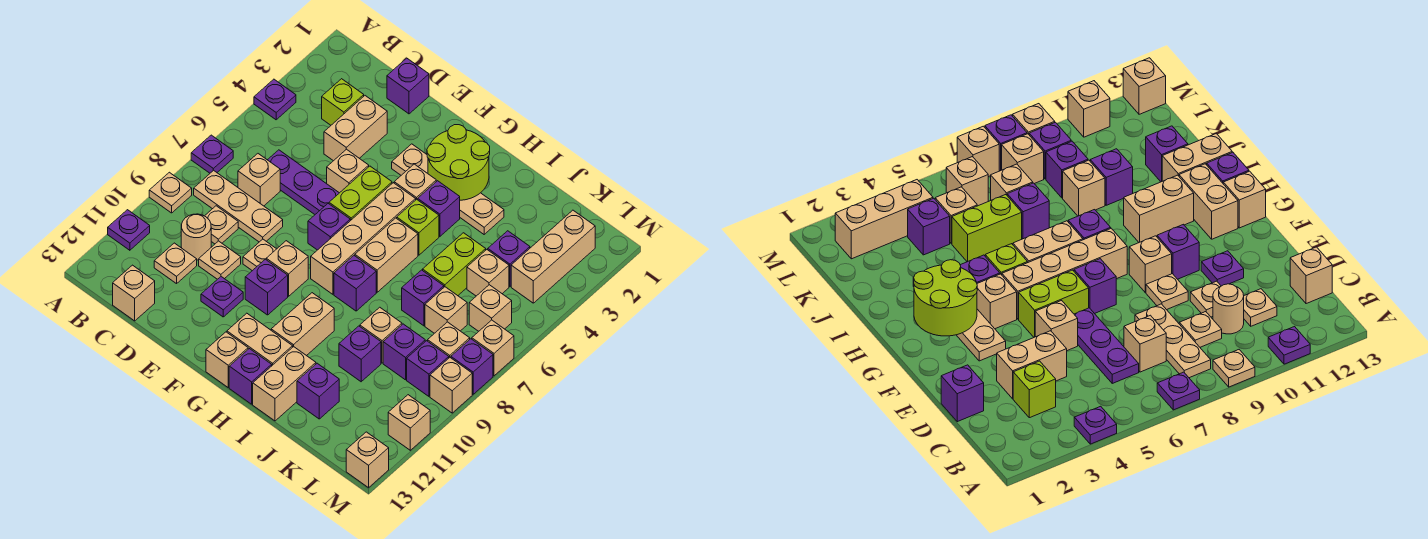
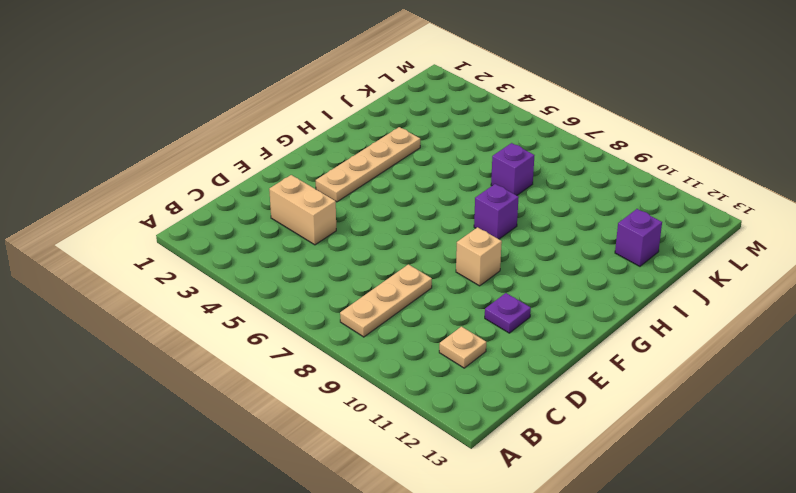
none -> purple 1x1 plate [254,79,296,120]
none -> purple 1x1 plate [191,135,233,173]
none -> tan 1x1 plate [149,172,192,213]
none -> purple 1x1 plate [108,210,150,250]

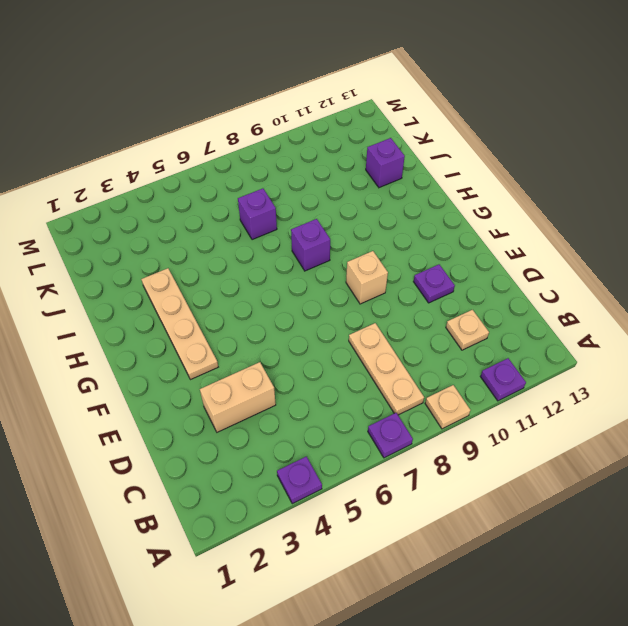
none -> lime 1x1 brick [322,79,364,125]
none -> purple 1x3 plate [268,150,339,214]
none -> tan 1x1 brick [238,154,280,206]
none -> tan 1x1 plate [205,206,238,244]

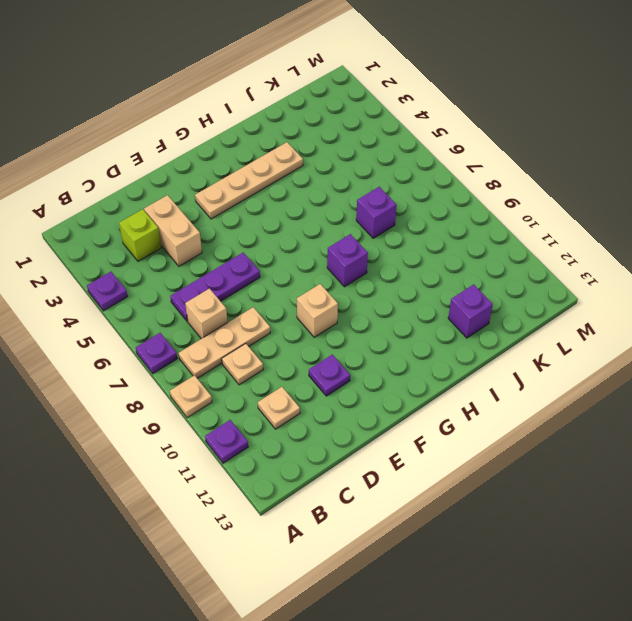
none -> tan 1x1 round brick [181,214,211,260]
none -> tan 1x1 brick [113,265,155,321]
none -> purple 1x1 brick [387,58,429,114]
none -> tan 1x1 plate [199,241,241,279]

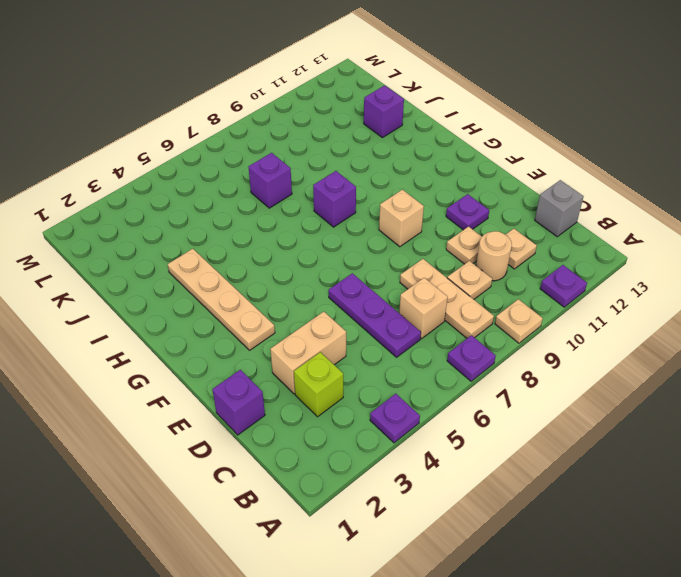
grey 1x1 brick [535,180,584,237] -> tan 1x1 brick [113,265,155,321]
none -> tan 1x1 brick [327,149,369,193]
none -> tan 1x1 plate [243,239,276,271]
none -> lime 1x2 brick [329,166,392,221]
none -> purple 1x1 brick [308,204,350,250]

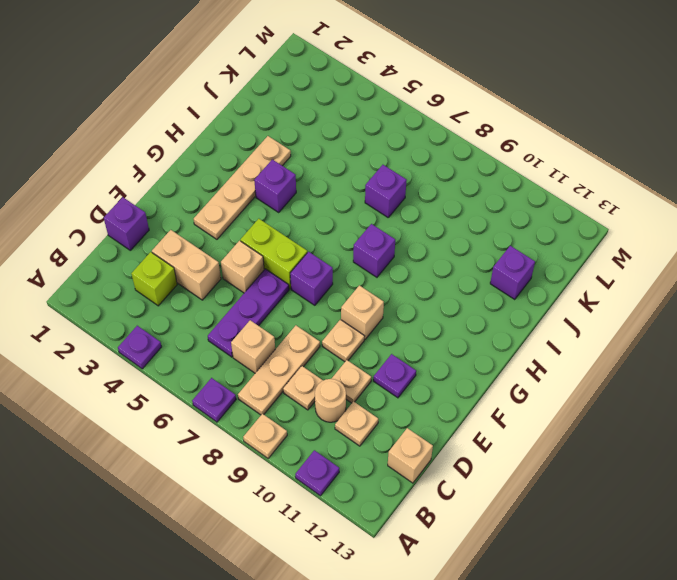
none -> purple 1x1 brick [245,259,288,315]
none -> tan 1x1 brick [394,164,436,200]
none -> tan 1x4 brick [311,183,416,294]
none -> tan 1x2 brick [227,313,293,365]

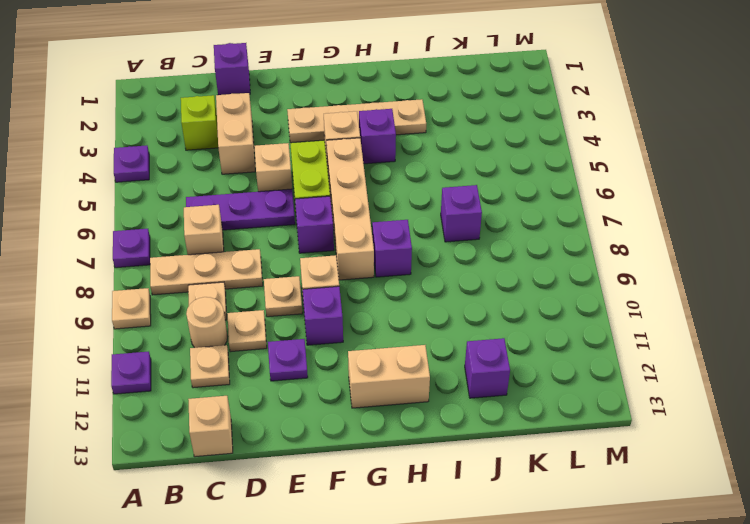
none -> tan 1x1 brick [206,332,248,387]
none -> lime 1x1 brick [397,199,439,255]
none -> tan 1x2 brick [355,218,418,292]
none -> tan 1x2 brick [271,293,334,356]

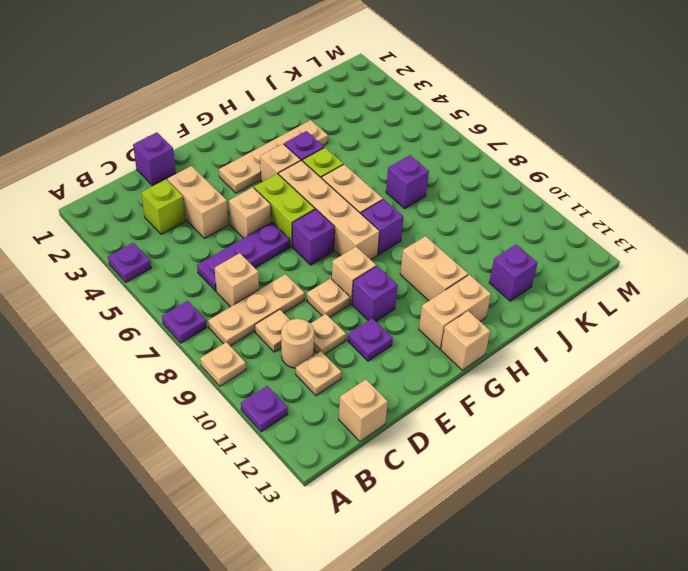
none -> purple 1x1 brick [229,349,272,404]
none -> tan 1x2 brick [253,347,316,421]
none -> lime 1x2 brick [423,233,486,296]
none -> tan 1x1 brick [360,307,402,363]

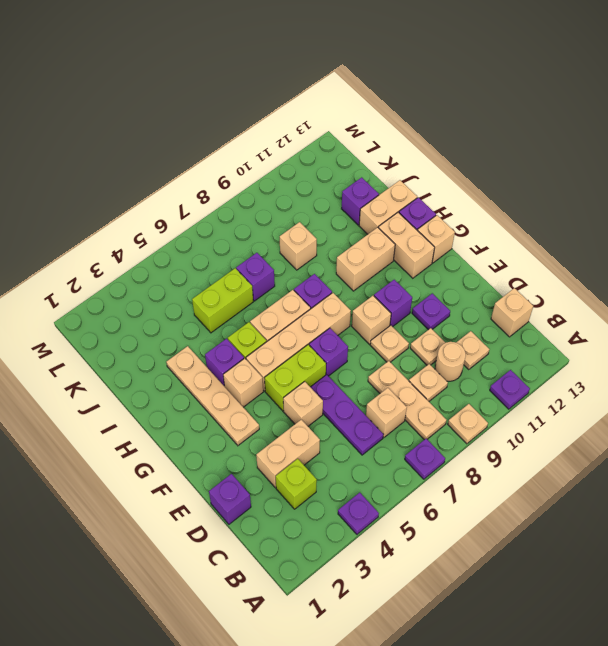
none -> purple 1x1 brick [339,326,381,382]
none -> purple 1x1 brick [488,231,530,286]
none -> tan 1x1 brick [467,250,509,296]
none -> tan 1x1 brick [425,287,467,333]

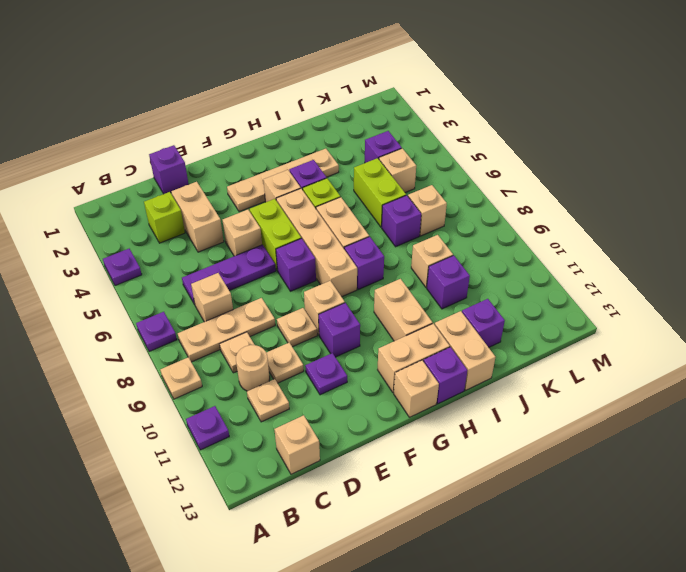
none -> purple 1x1 brick [383,324,425,380]
none -> tan 1x3 brick [511,210,595,303]
none -> tan 1x1 brick [469,285,512,331]
none -> tan 1x1 brick [428,322,470,358]

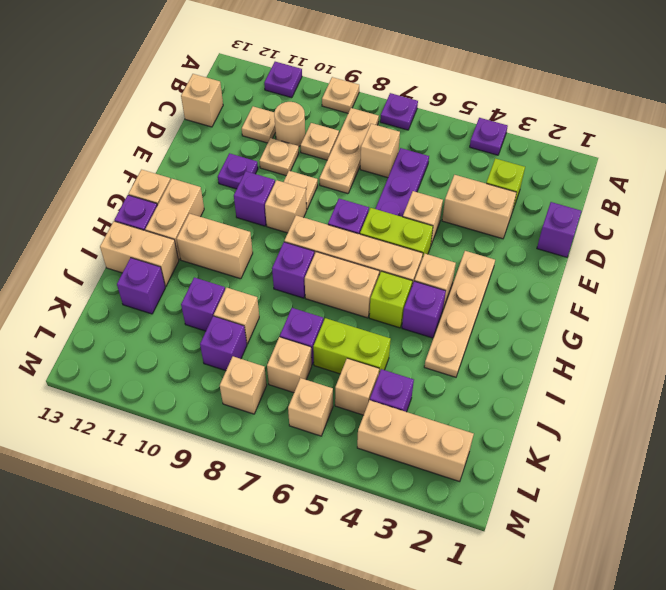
none -> purple 1x1 brick [407,341,449,396]
none -> tan 1x1 brick [472,320,514,376]
none -> purple 1x1 brick [451,339,493,394]
none -> tan 1x1 brick [430,358,472,413]

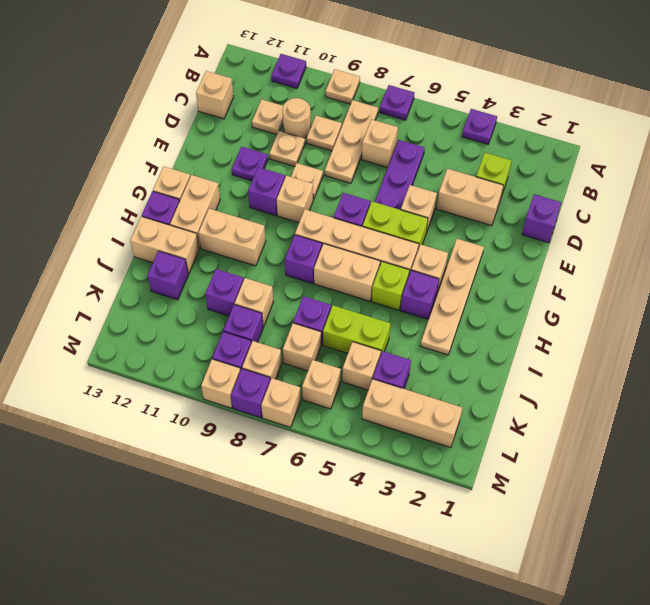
none -> tan 1x1 brick [388,395,430,450]
none -> tan 1x1 brick [346,432,389,488]
none -> lime 2x2 round brick [427,125,490,200]

